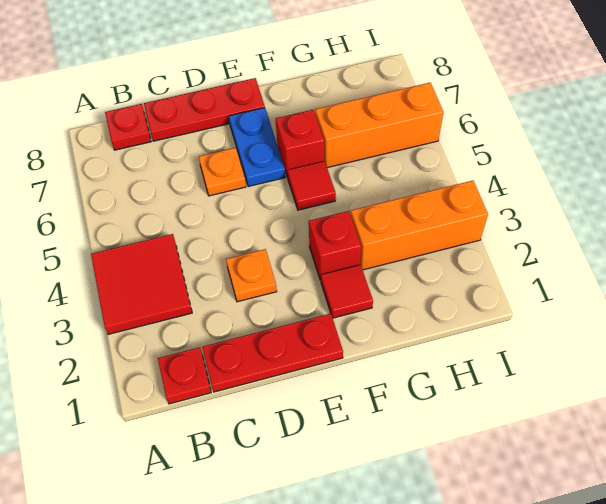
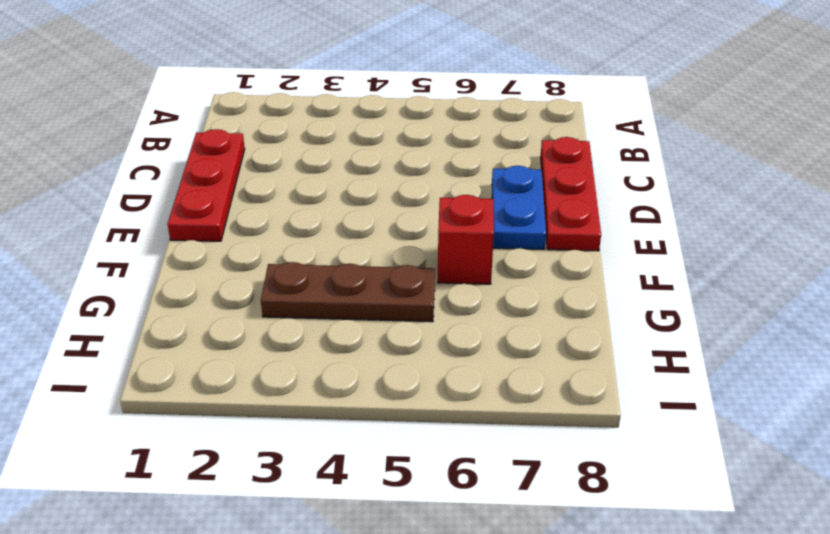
blue 1x2 plate [492,166,546,249] -> blue 1x2 plate turned to [229,108,285,187]
brown 1x3 plate [261,262,435,322] -> orange 1x3 brick [351,181,488,270]
none -> red 2x2 tile [91,234,192,334]
none -> red 1x1 plate [158,347,211,404]
none -> red 1x1 plate [105,104,151,150]

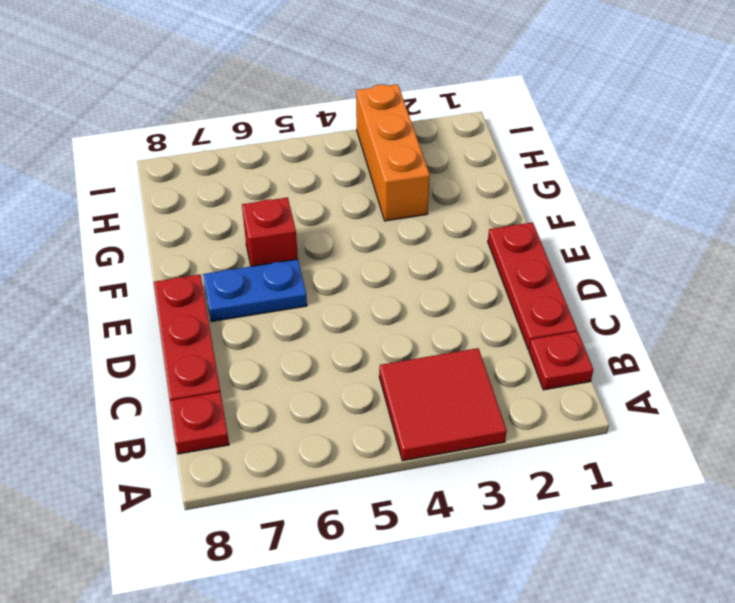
none -> orange 1x1 plate [226,249,277,302]
none -> orange 1x1 plate [199,148,246,196]
none -> red 1x1 tile [321,265,373,318]

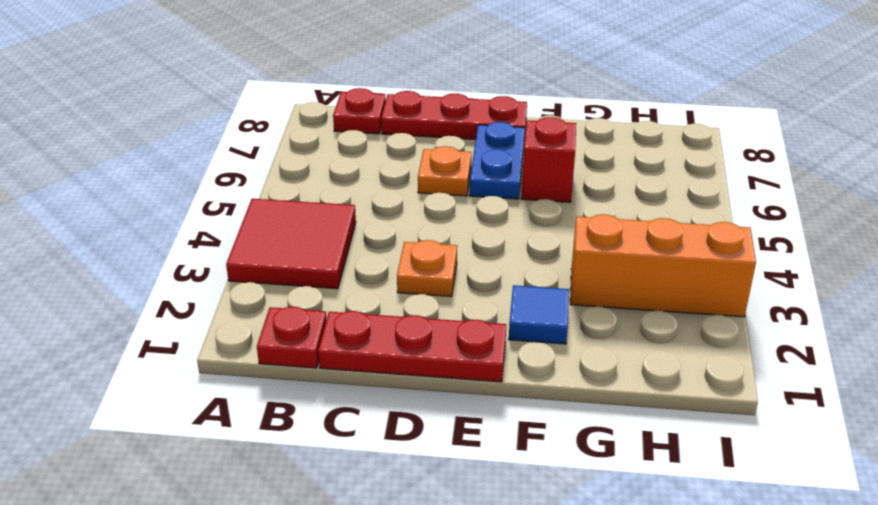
blue 1x1 tile [509,285,569,344] -> red 1x1 tile [321,265,373,318]
none -> red 1x1 brick [309,211,361,281]
none -> red 1x1 tile [287,161,336,210]
none -> orange 1x3 brick [315,83,443,168]

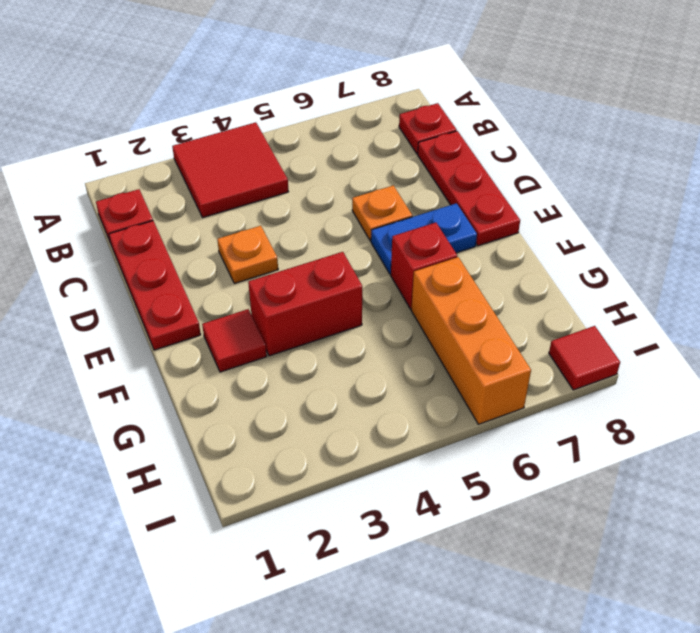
red 1x2 brick [248,252,362,356] -> red 1x1 brick [309,211,361,281]
red 1x1 tile [549,326,620,390] -> red 1x1 tile moved to [287,161,336,210]
none -> orange 1x3 brick [351,181,488,270]

